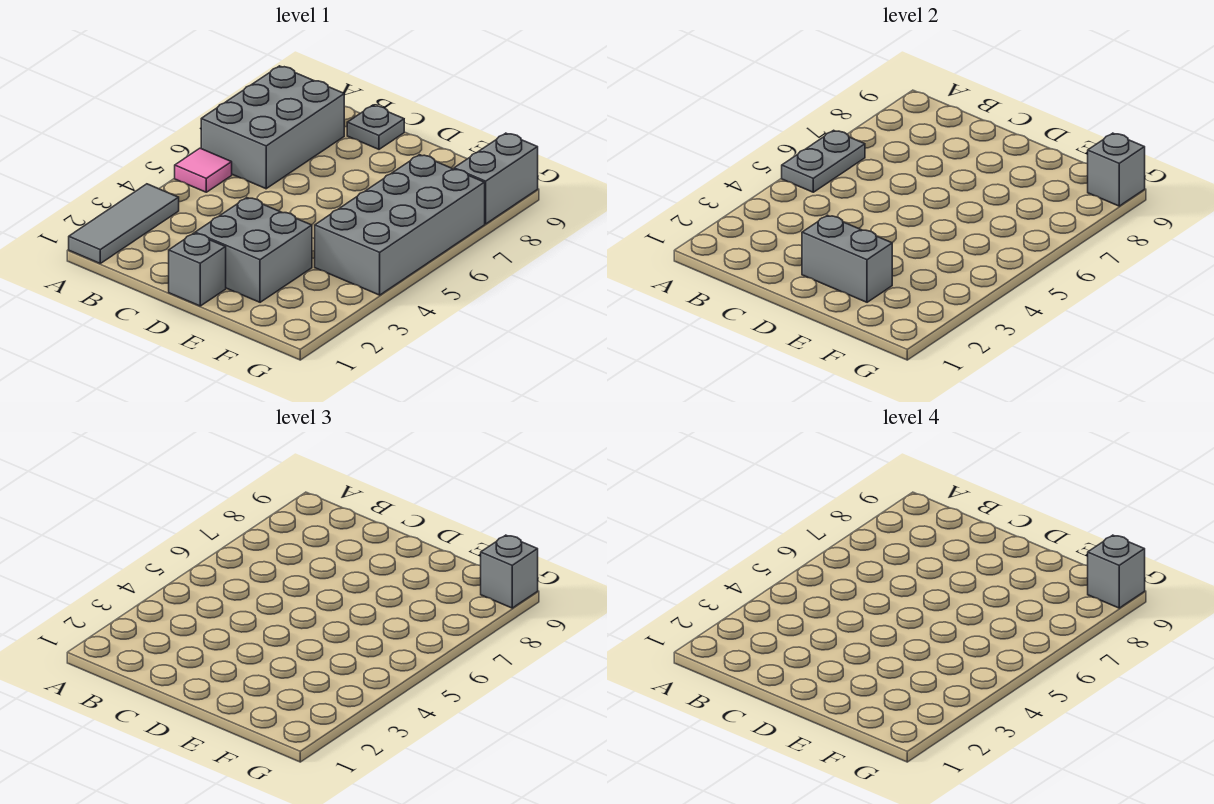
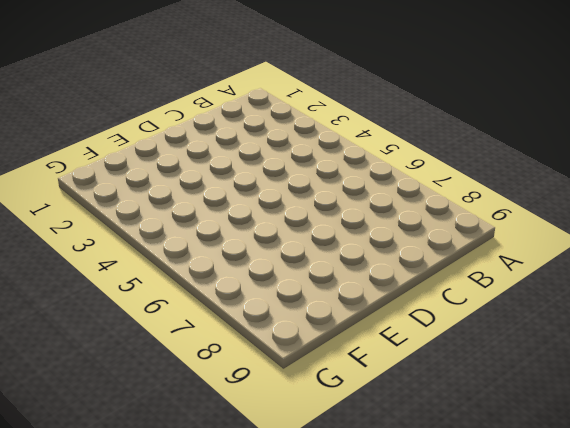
none -> grey 1x3 tile [69,184,179,263]
none -> pink 1x1 tile [175,148,232,192]
none -> grey 2x3 brick [201,66,344,189]

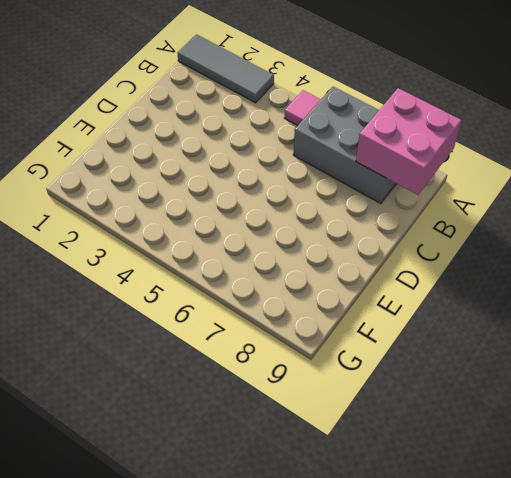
pink 2x2 brick [356,88,462,195] -> none
none -> grey 1x1 plate [347,105,404,149]
none -> grey 1x1 brick [169,233,226,306]
none -> grey 2x2 brick [195,198,312,302]

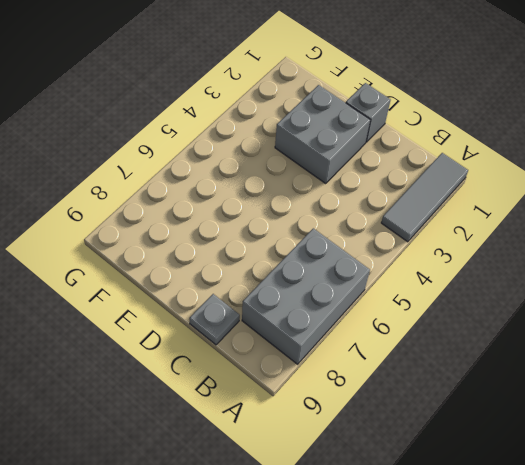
none -> pink 1x1 tile [175,148,232,192]
none -> grey 2x4 brick [315,155,485,295]
none -> grey 1x2 brick [454,133,538,224]

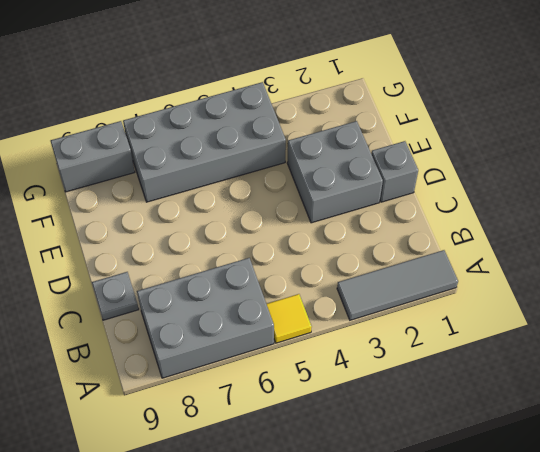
yellow 1x1 tile [267,294,312,343] -> pink 1x1 tile [175,148,232,192]
none -> grey 1x2 plate [782,130,865,192]
none -> grey 1x2 brick [802,215,892,302]
none -> grey 1x1 brick [1088,133,1145,206]

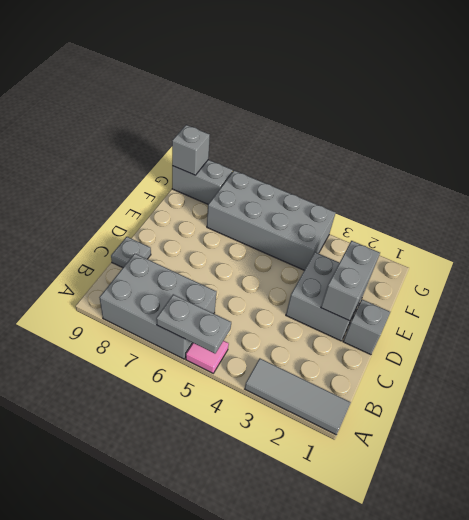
none -> grey 1x1 brick [481,535,538,608]
none -> grey 1x1 brick [1088,535,1145,608]

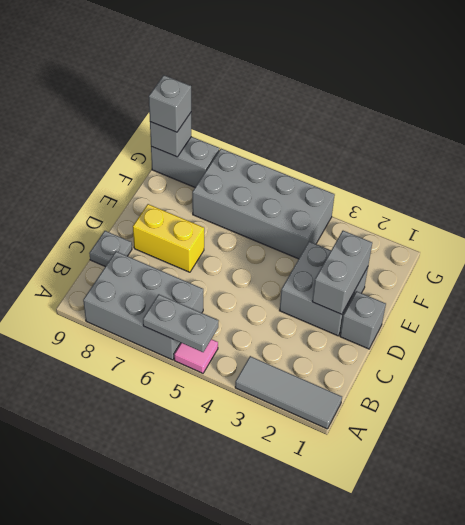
yellow 1x2 brick [133,204,204,272] -> none
none -> grey 1x1 brick [1088,535,1145,608]

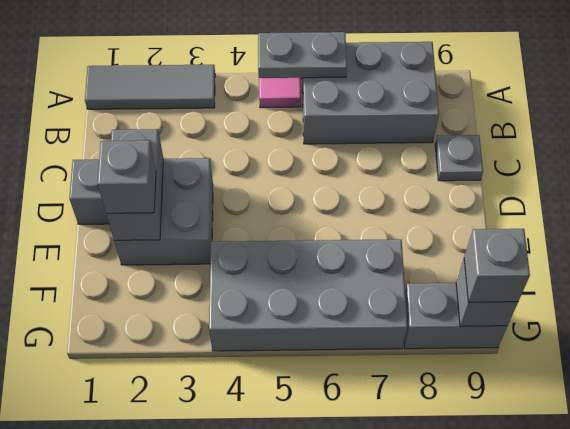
grey 1x1 brick [98,140,156,214] -> grey 1x1 brick moved to [1088,535,1145,608]

